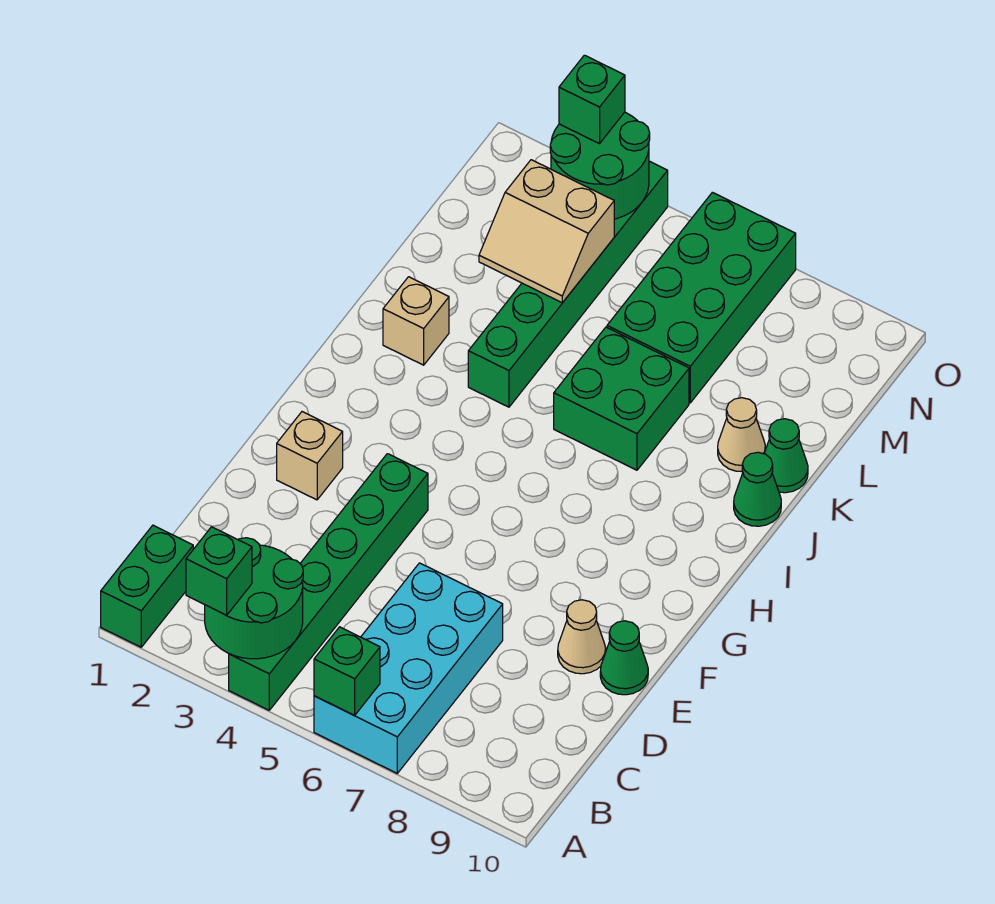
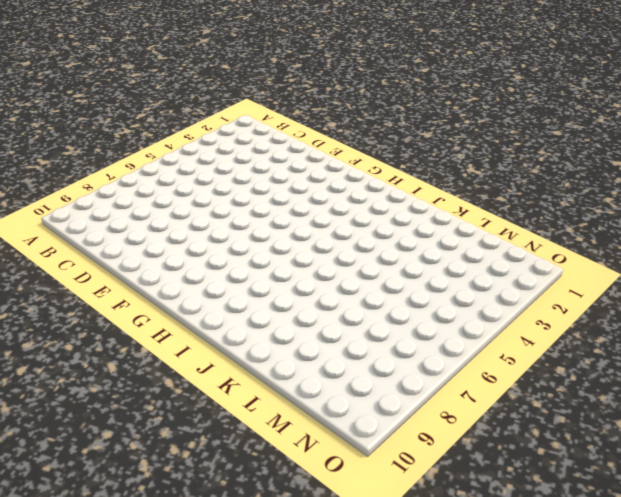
none -> green 1x2 brick [101,525,193,647]
none -> green 1x6 brick [229,454,428,710]
none -> cyan 2x4 brick [314,563,503,773]

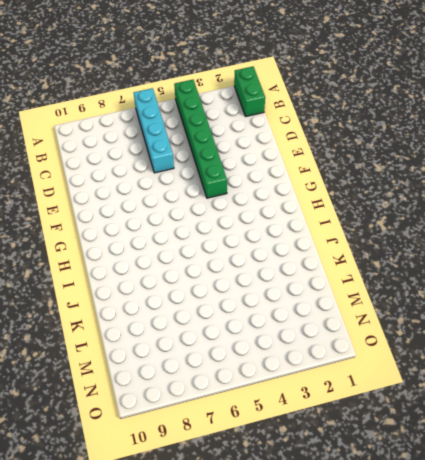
cyan 1x4 brick [134,88,174,173] -> cyan 2x4 brick [314,563,503,773]
none -> tan 1x1 cone [558,600,606,674]
none -> green 1x1 cone [600,621,648,695]
none -> tan 1x1 brick [277,412,343,500]

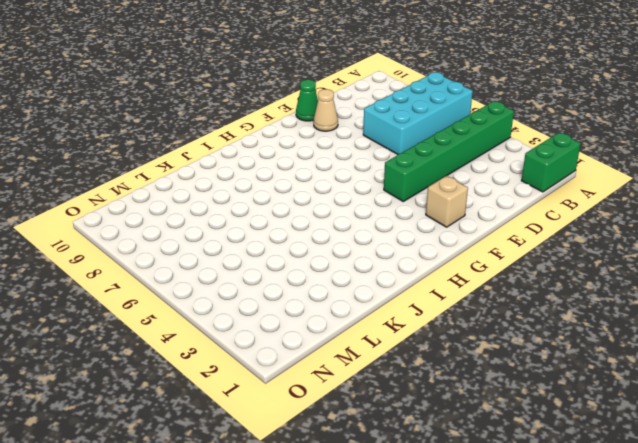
none -> tan 1x1 brick [383,277,449,365]
none -> green 1x6 brick [468,161,668,407]
none -> green 2x2 brick [554,327,689,470]

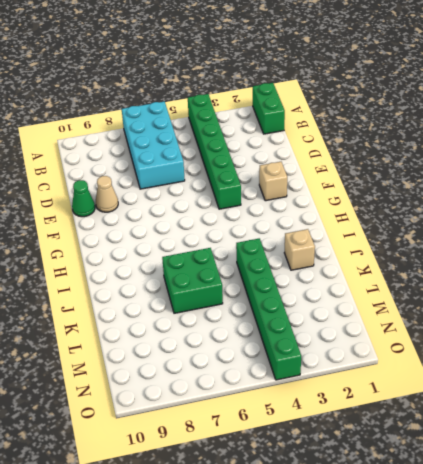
none -> green 1x1 cone [734,452,781,526]
none -> tan 1x1 cone [718,398,765,472]
none -> green 1x1 cone [764,419,808,493]

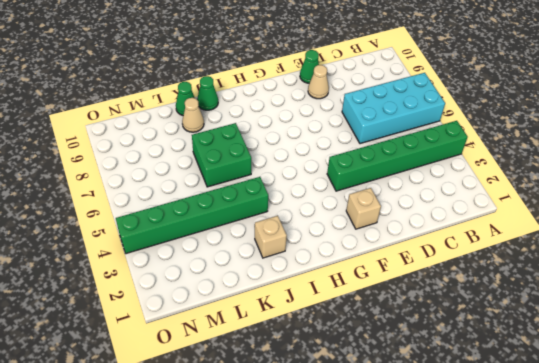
none -> green 1x2 brick [101,525,193,647]
none -> green 2x4 brick [607,192,796,403]
none -> green 2x2 round brick [205,538,303,659]

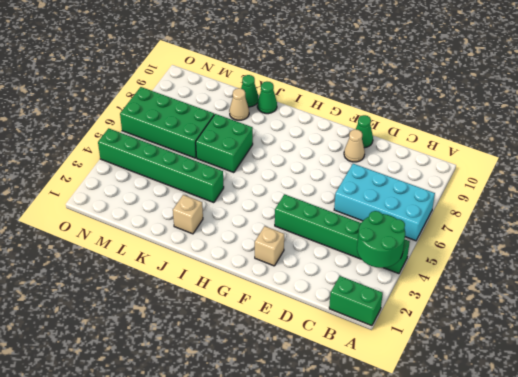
none -> green 1x1 brick [314,627,380,715]
none -> tan 2x2 slope [479,160,614,303]
none -> green 2x2 round brick [550,112,650,219]

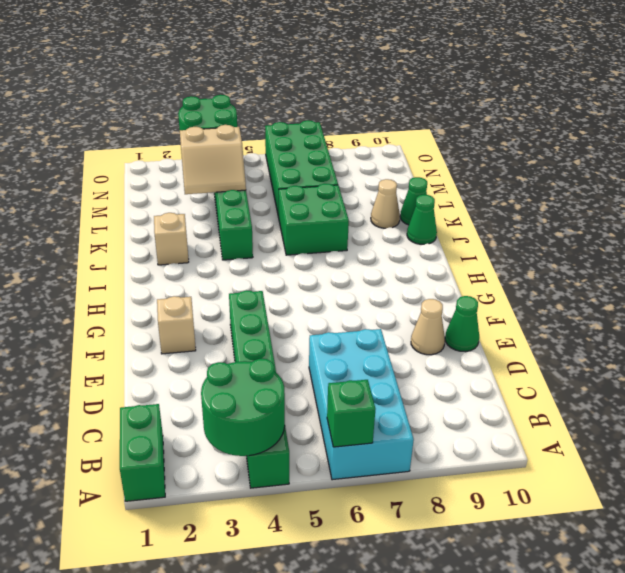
none -> green 1x1 brick [186,527,252,615]
none -> green 1x1 brick [559,55,625,144]

